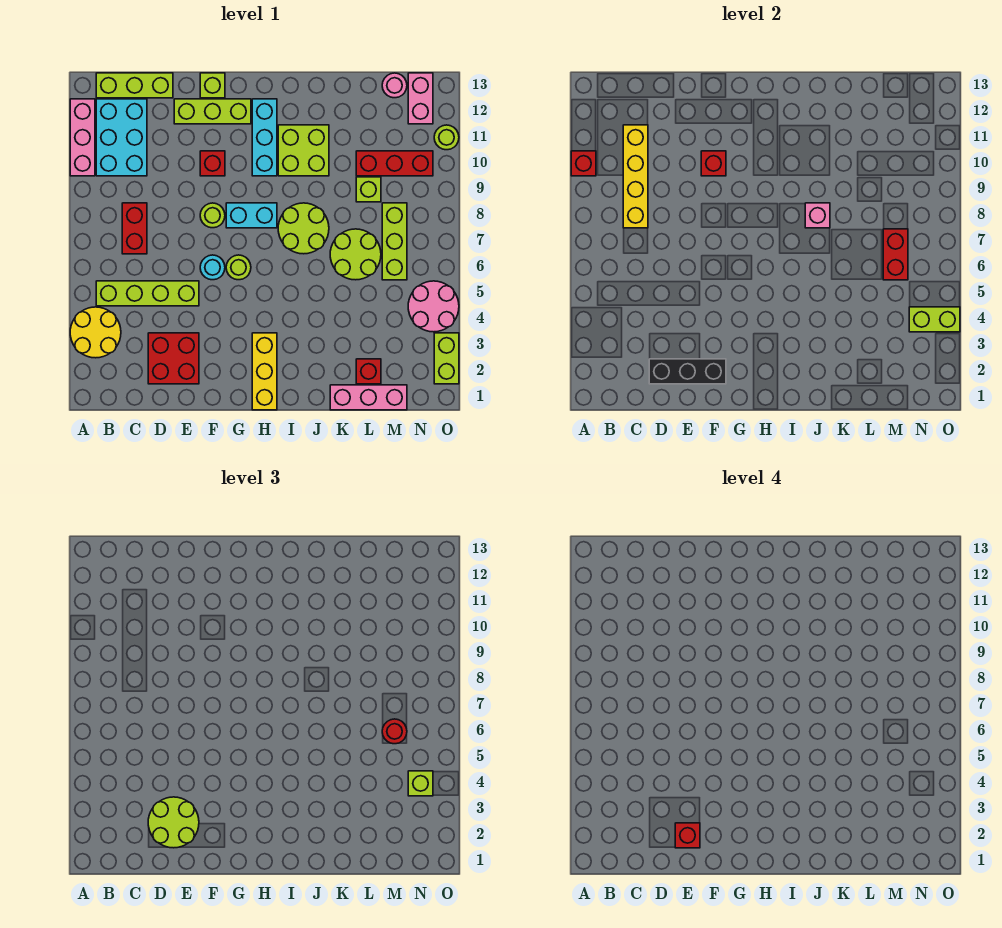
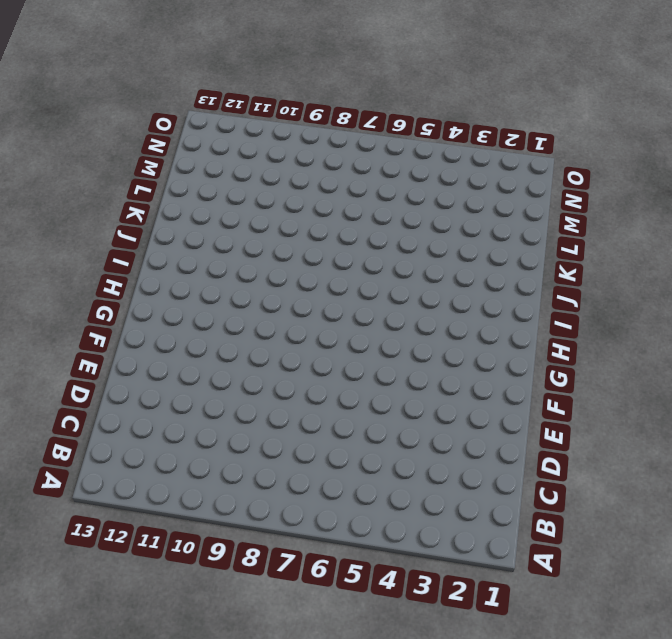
none -> yellow 2x2 round brick [70,307,121,358]
none -> pink 1x3 brick [70,99,95,176]
none -> lime 1x4 brick [96,281,199,306]
none -> cyan 2x3 brick [96,99,147,176]

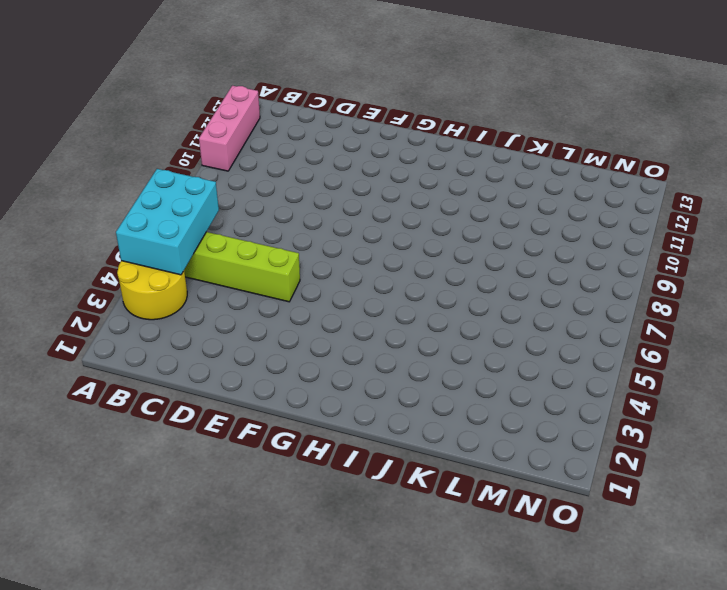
cyan 2x3 brick [116,169,219,275] -> cyan 2x3 brick moved to [96,99,147,176]
none -> lime 1x3 brick [96,73,173,98]
none -> red 1x2 brick [122,203,147,254]
none -> red 2x2 brick [148,333,199,384]
none -> lime 1x3 brick [174,99,251,124]

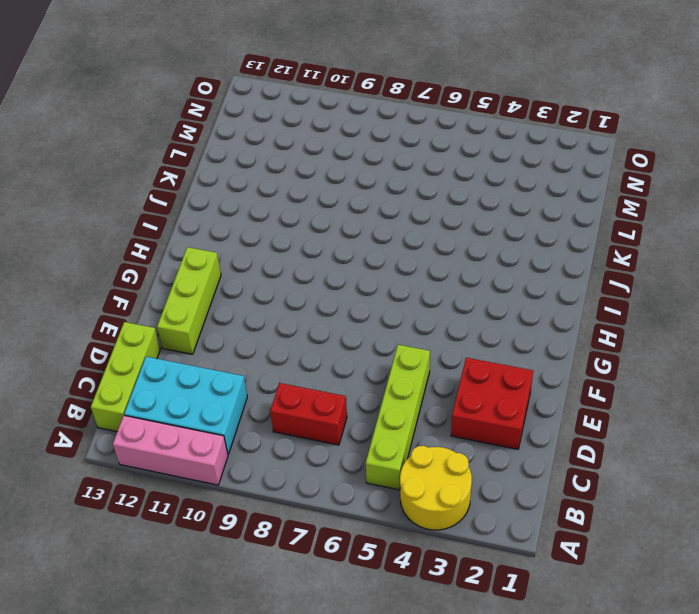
none -> cyan 1x1 round brick [200,255,225,280]
none -> lime 1x1 round brick [200,203,225,228]
none -> red 1x1 brick [200,151,225,176]
none -> lime 1x1 brick [200,73,225,98]

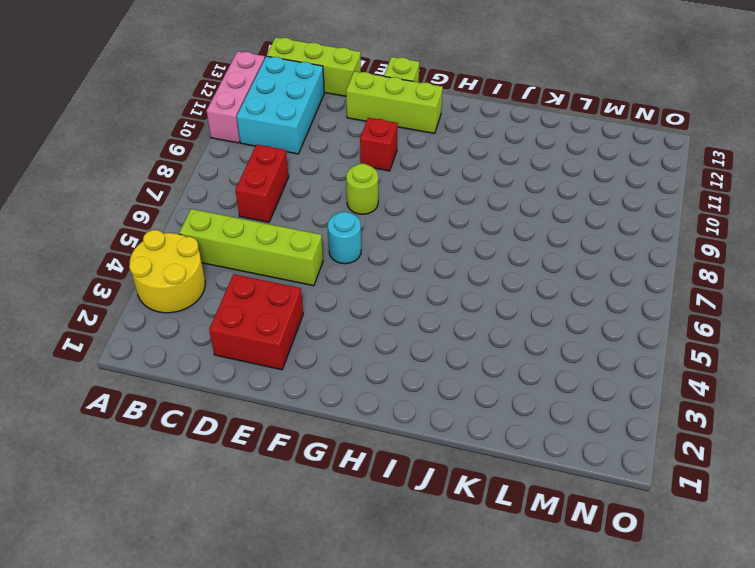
none -> lime 1x1 round brick [226,255,251,280]
none -> cyan 1x2 brick [226,203,277,228]
none -> yellow 1x3 brick [252,333,277,410]
none -> cyan 1x3 brick [252,99,277,176]

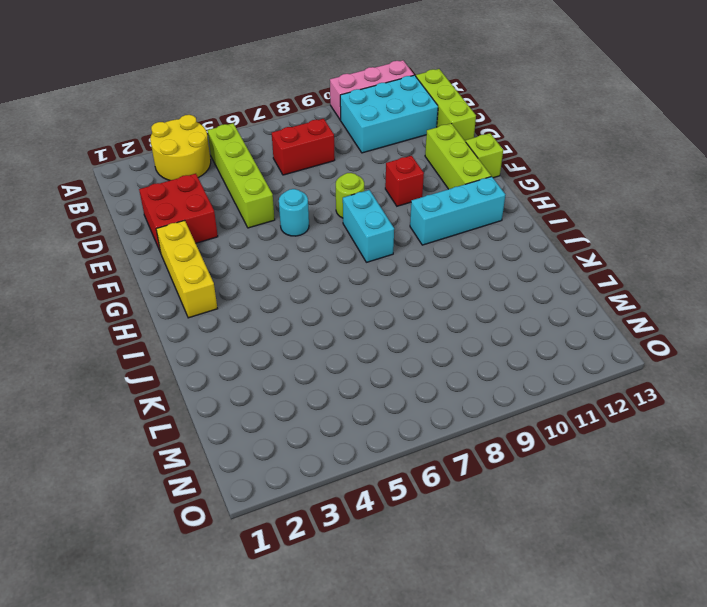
yellow 1x3 brick [156,220,218,318] -> yellow 1x3 brick turned to [252,333,277,410]
none -> lime 1x1 round brick [226,255,251,280]
none -> lime 2x2 round brick [278,203,329,254]
none -> lime 2x2 brick [278,125,329,176]
none -> pink 1x3 brick [330,385,407,410]

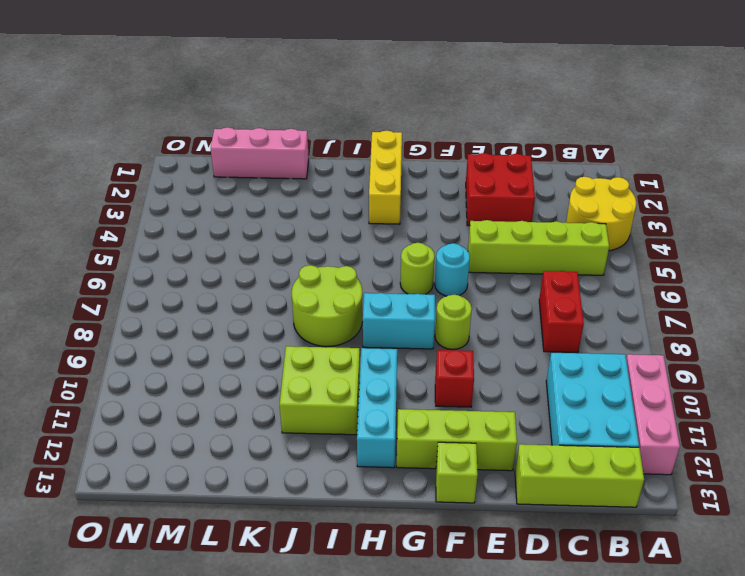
none -> lime 2x2 round brick [330,229,381,280]
none -> red 1x1 brick [356,359,381,384]
none -> lime 1x1 brick [356,177,381,202]
none -> red 1x3 brick [356,151,433,176]

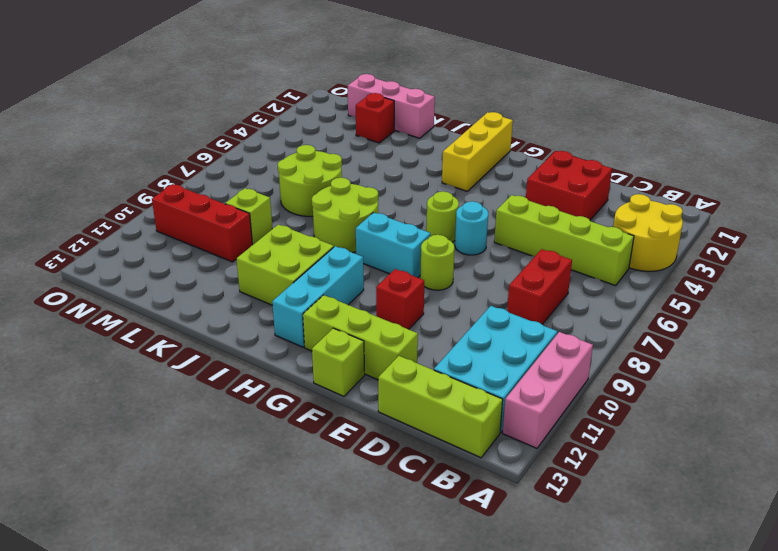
none -> lime 1x3 brick [382,203,407,280]
none -> pink 1x1 round brick [382,73,407,98]
none -> pink 2x2 round brick [408,281,459,332]
none -> pink 1x2 brick [408,73,433,124]

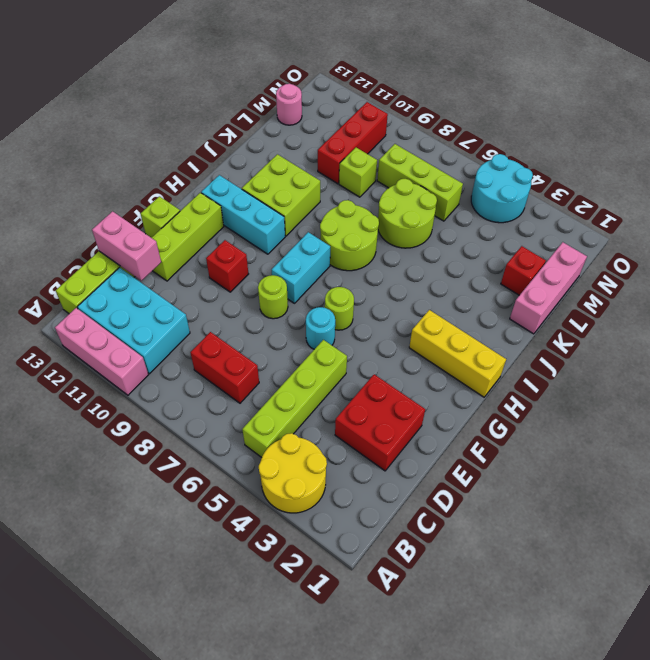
pink 1x2 brick [92,211,161,281] -> pink 1x2 brick moved to [408,73,433,124]
cyan 2x2 round brick [471,154,533,223] -> pink 2x2 round brick [408,281,459,332]
none -> lime 1x2 brick [434,333,459,384]
none -> lime 1x1 round brick [434,125,459,150]
none -> red 1x1 brick [571,151,596,176]
none -> yellow 1x4 brick [623,125,648,228]

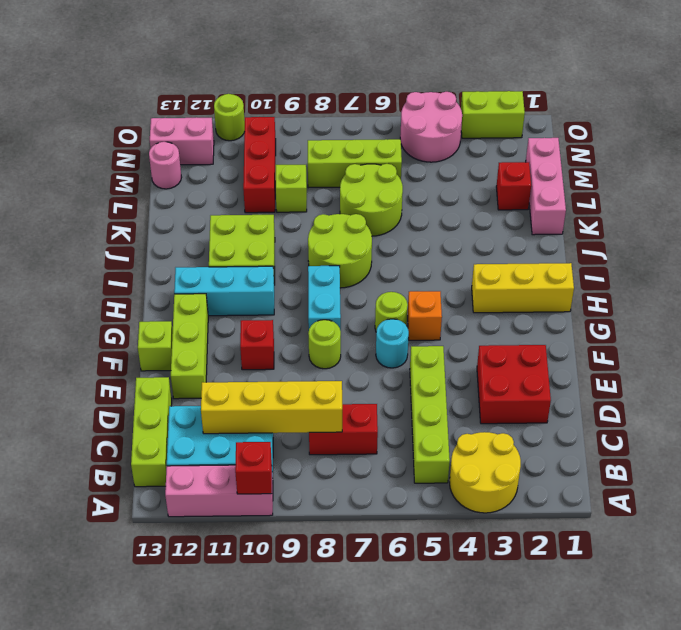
orange 1x1 brick [408,291,442,340] -> none
none -> black 1x3 brick [649,359,726,384]
none -> red 1x1 brick [701,151,726,176]
none -> pink 1x1 brick [805,203,830,228]
none -> red 1x2 brick [883,229,908,280]

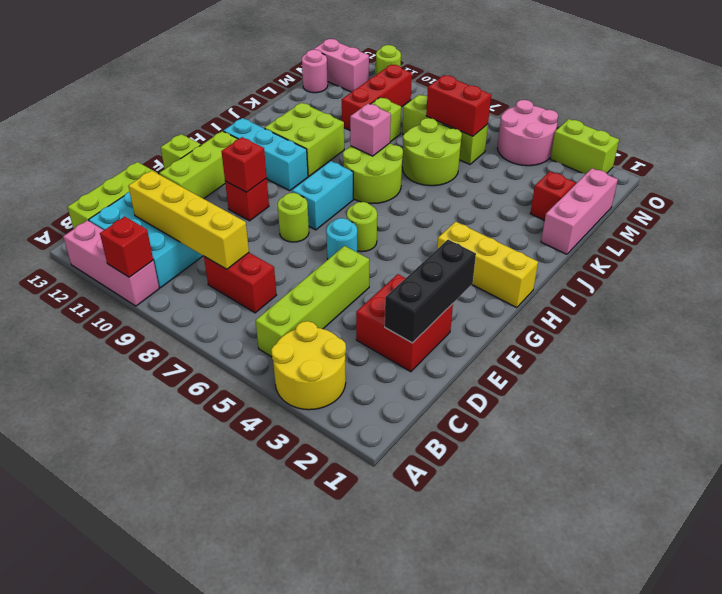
none -> lime 1x2 brick [909,307,960,332]
none -> lime 2x2 round brick [148,797,199,848]
none -> red 1x1 round brick [382,719,407,744]
none -> lime 1x1 brick [408,771,433,796]

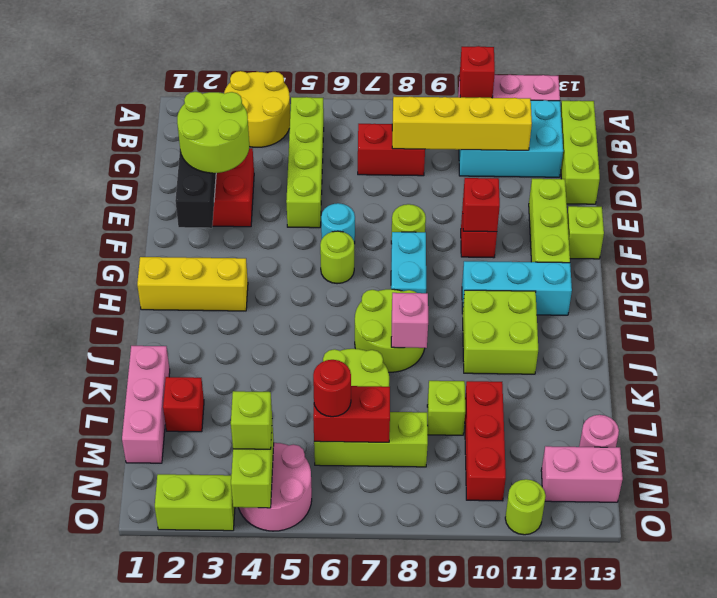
none -> red 1x1 brick [675,823,700,848]

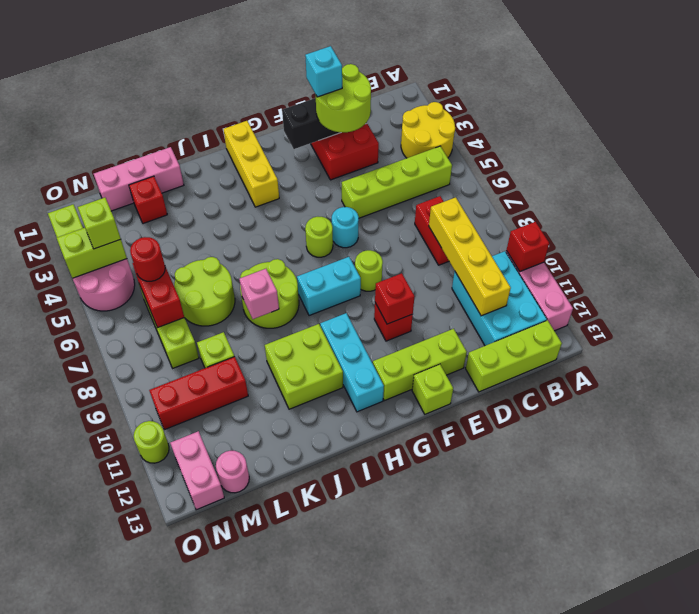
cyan 1x1 brick [305,46,342,97] -> red 1x1 brick [675,823,700,848]

